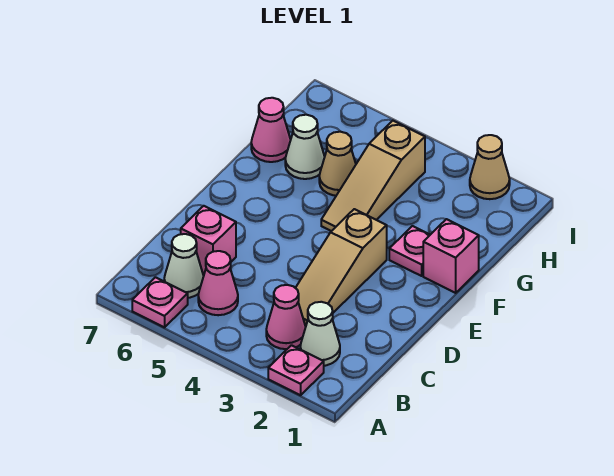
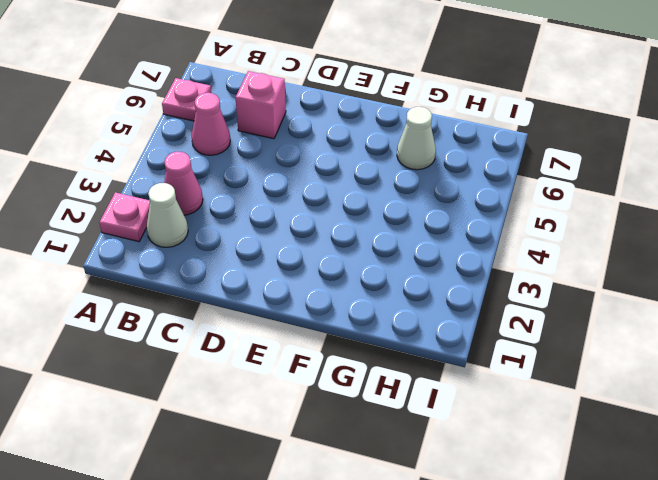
none -> white 1x1 cone [164,234,204,298]
none -> tan 1x3 slope [296,209,387,326]
none -> pink 1x1 brick [423,219,479,293]

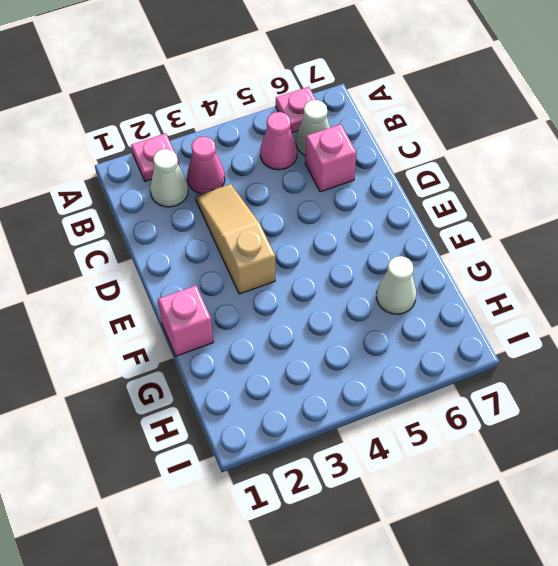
none -> pink 1x1 plate [389,226,430,276]
none -> tan 1x3 slope [321,121,425,231]
none -> tan 1x1 cone [319,132,356,196]

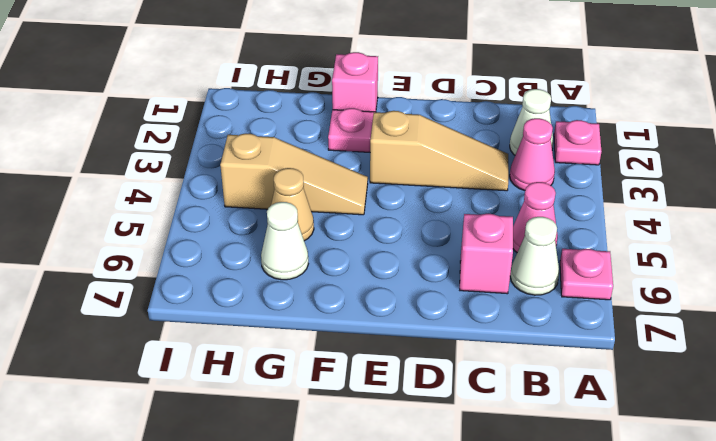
none -> pink 1x1 cone [251,98,291,162]
none -> tan 1x1 cone [470,135,510,199]

